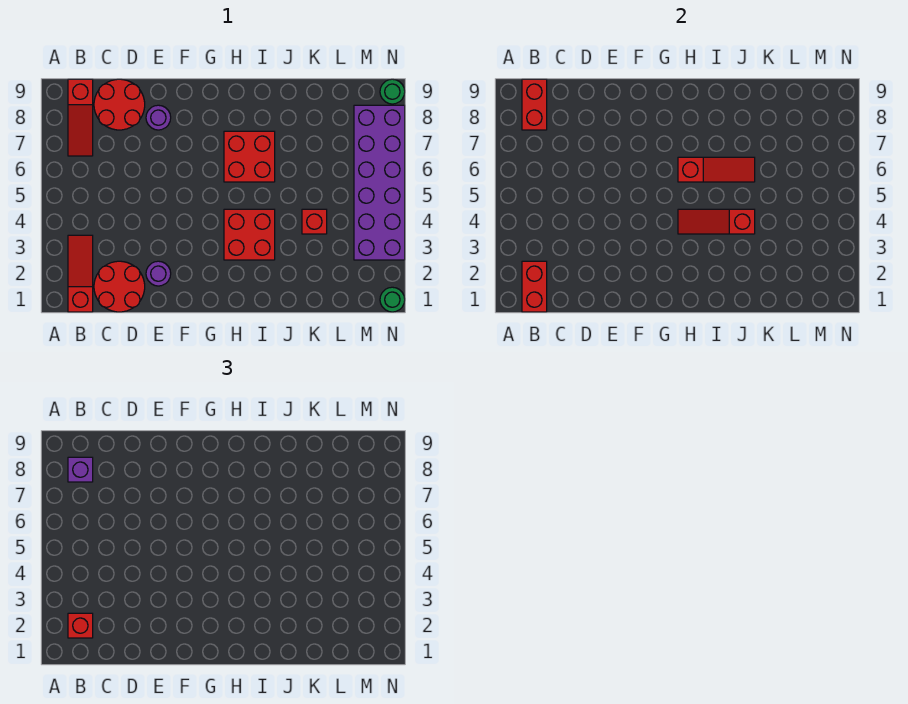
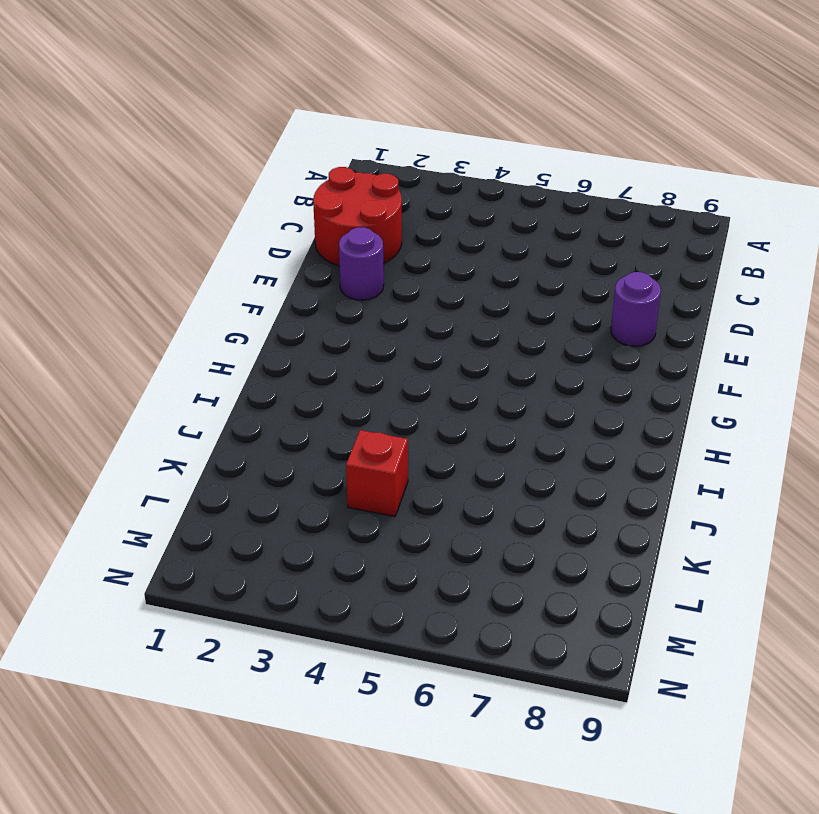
none -> red 1x3 slope [68,235,93,312]
none -> red 1x3 slope [68,79,93,156]
none -> red 2x2 round brick [94,79,145,130]

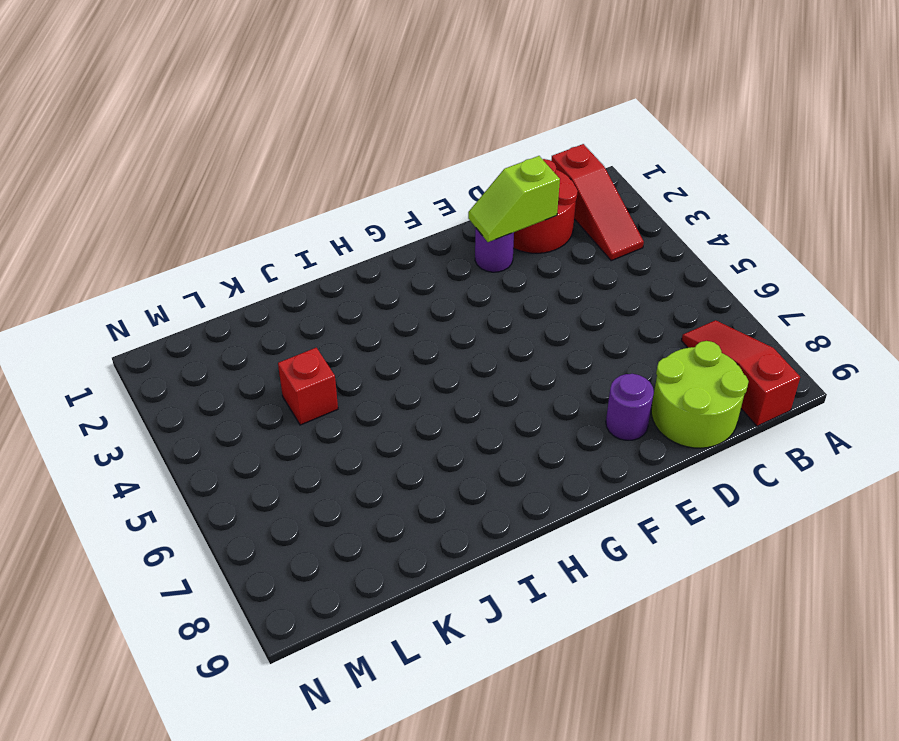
lime 2x2 round brick [651,341,749,448] -> red 2x2 round brick [94,79,145,130]
lime 1x2 slope [468,156,560,242] -> none
none -> red 2x2 brick [224,209,275,260]
none -> red 2x2 brick [224,131,275,182]
none -> purple 2x6 brick [354,105,405,260]

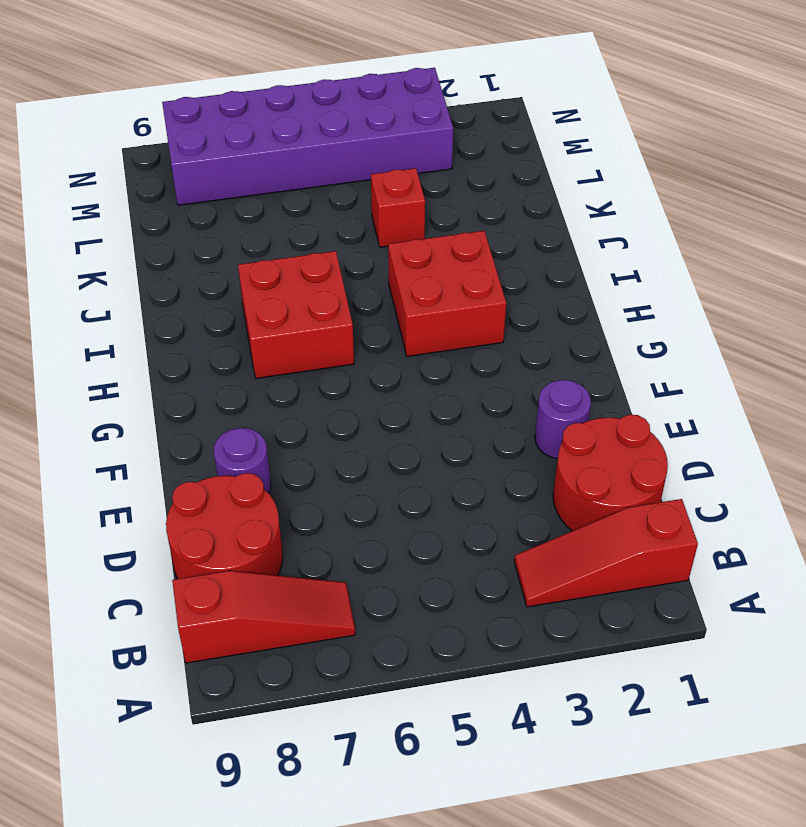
none -> green 1x1 round brick [380,287,405,312]
none -> green 1x1 round brick [380,79,405,104]
none -> red 1x2 brick [522,261,547,312]

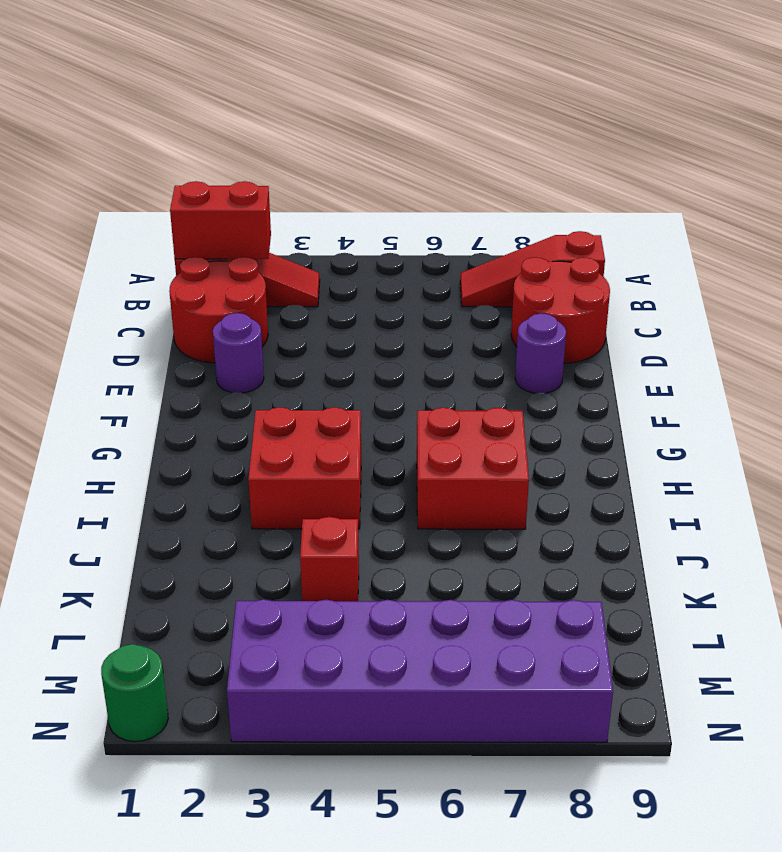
none -> green 1x1 round brick [380,79,405,104]
none -> red 1x2 brick [522,79,547,130]
none -> red 1x3 slope [678,209,755,234]

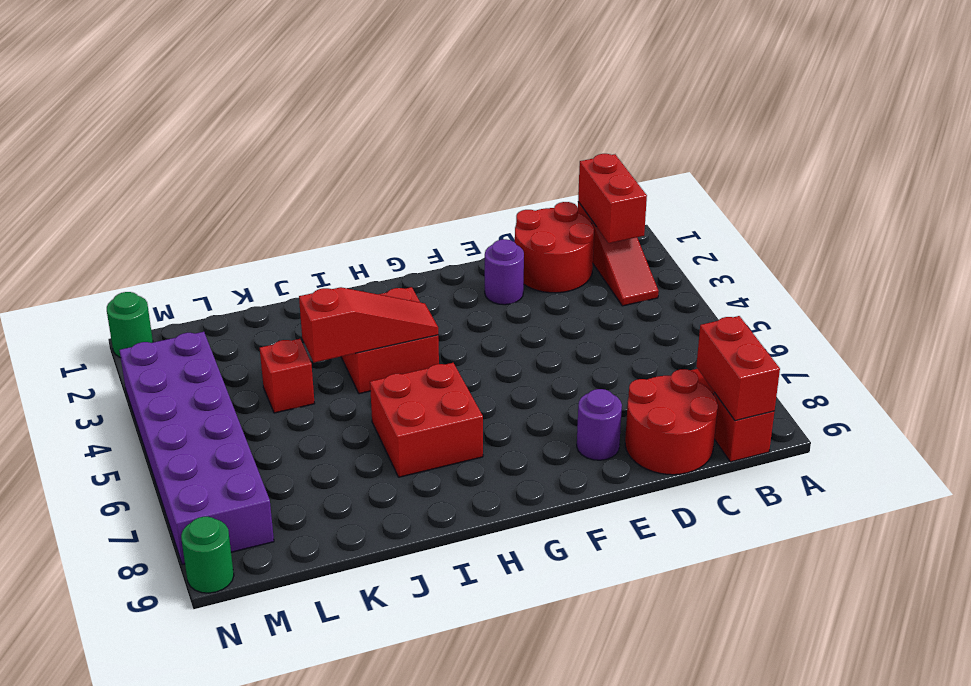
none -> red 1x3 slope [678,157,755,182]
none -> red 1x1 brick [68,613,93,638]
none -> purple 1x1 brick [68,457,93,482]

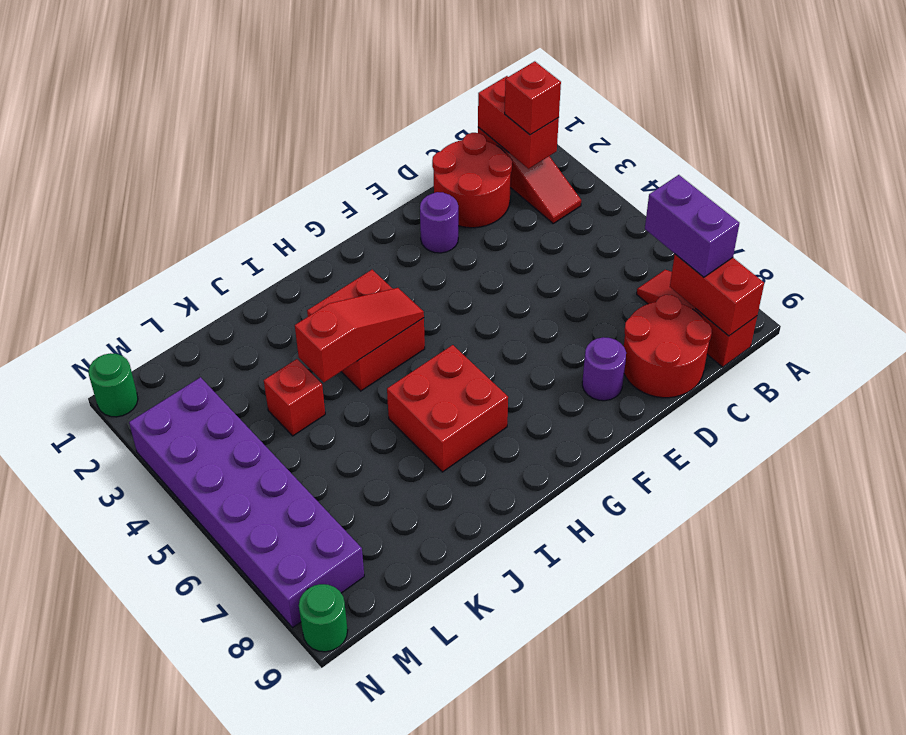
purple 1x2 brick [645,175,739,277] -> purple 1x1 brick [68,457,93,482]
none -> red 1x3 slope [678,157,755,182]

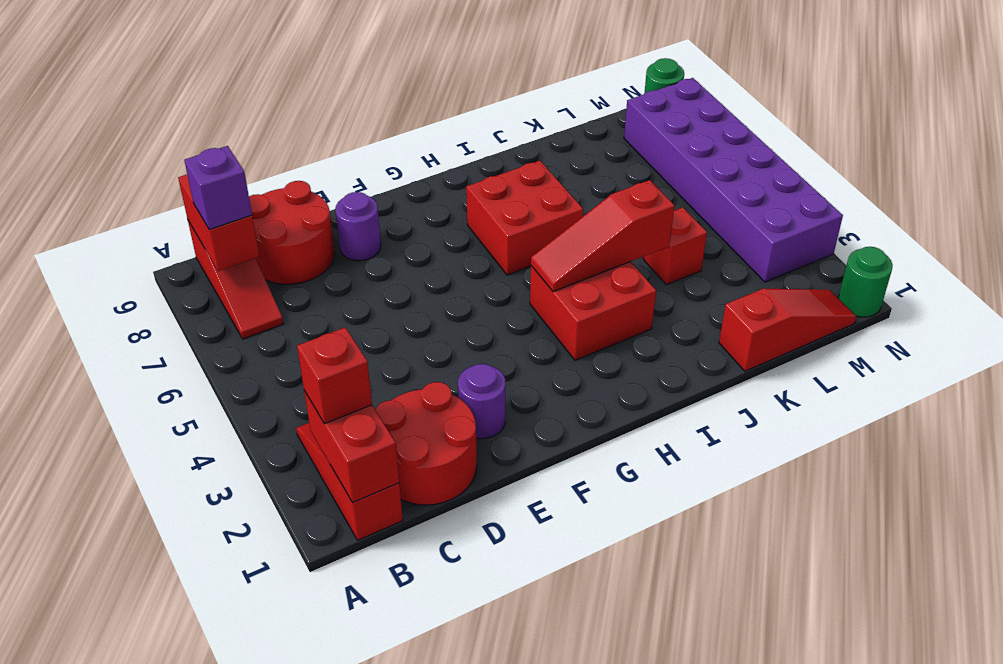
red 1x3 slope [719,289,857,371] -> red 1x3 slope moved to [678,157,755,182]

